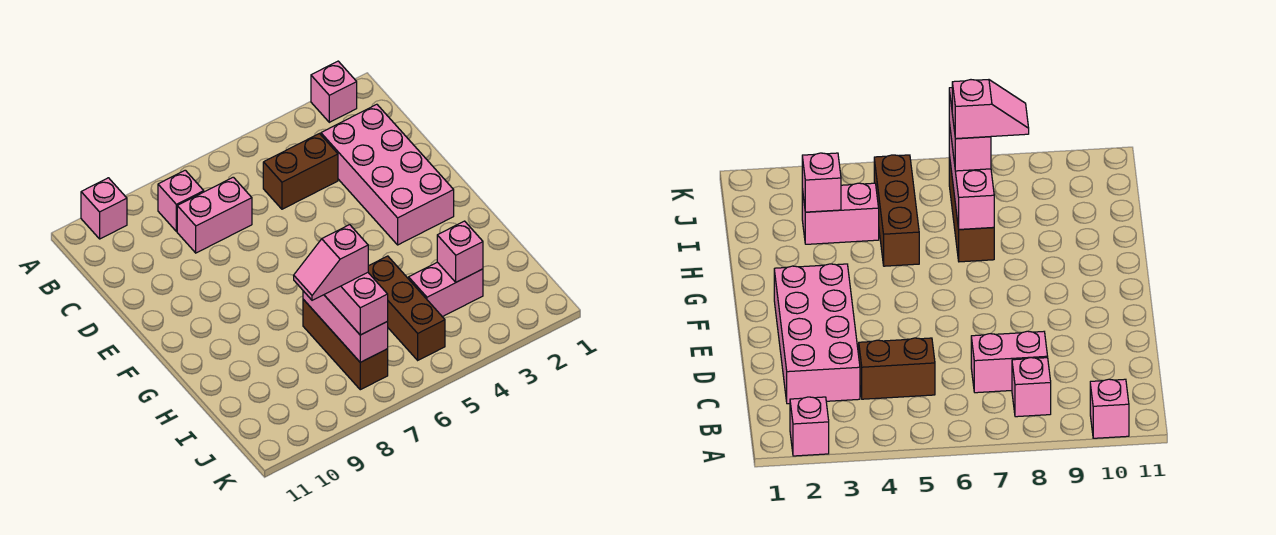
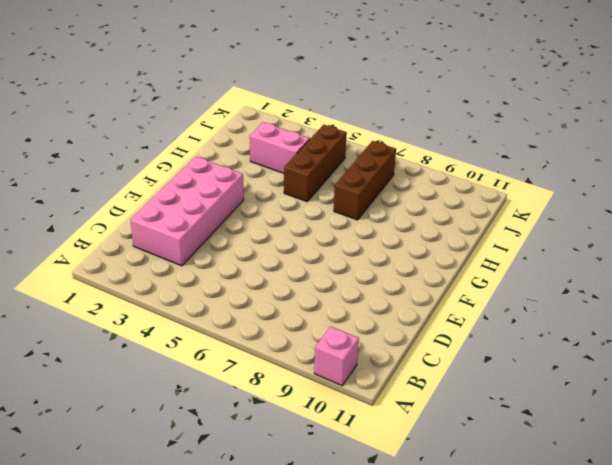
none -> pink 1x1 brick [311,61,357,122]
none -> pink 1x1 brick [158,170,204,231]
none -> brown 1x2 brick [263,134,338,209]

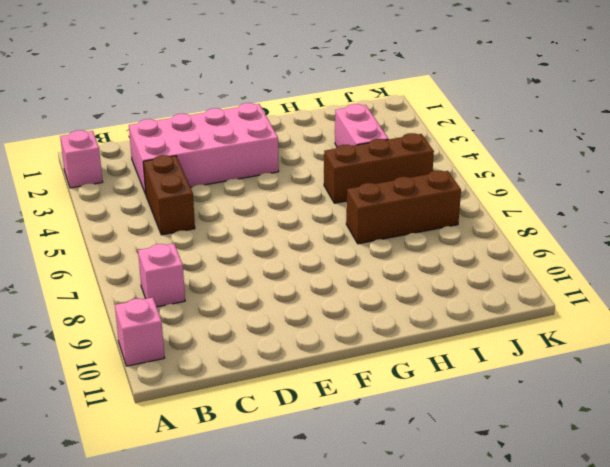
none -> pink 1x2 brick [177,177,252,253]
none -> pink 1x3 brick [303,291,388,362]
none -> pink 1x1 brick [437,221,483,282]

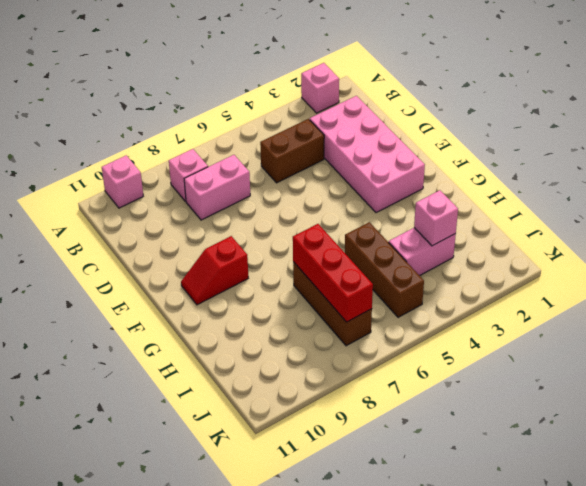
red 1x2 slope [181,236,248,305] -> none
red 1x3 brick [293,224,373,322] -> pink 1x3 brick [303,291,388,362]
none -> pink 1x2 brick [324,273,388,335]
none -> pink 1x2 slope [294,225,368,300]

